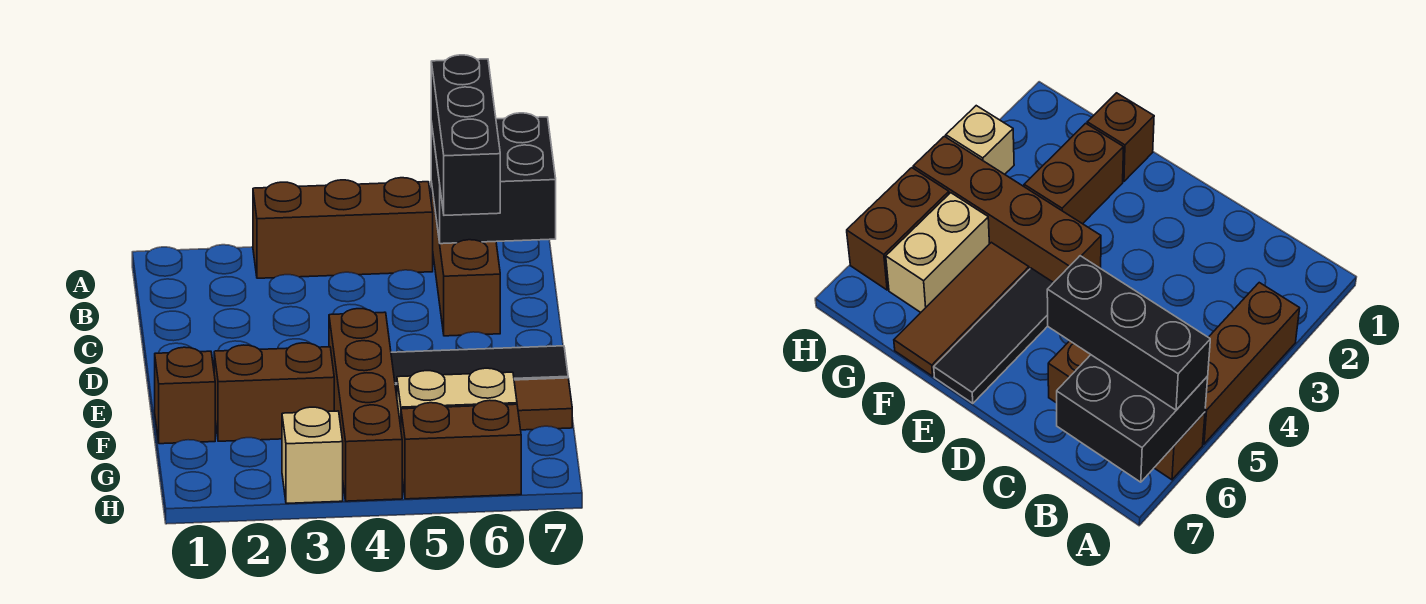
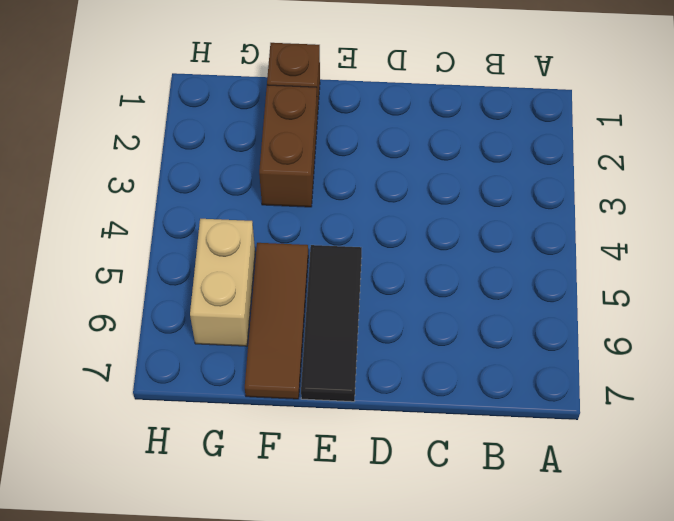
none -> brown 1x3 brick [253,178,433,278]
none -> brown 1x3 brick [431,182,500,336]
none -> brown 1x4 brick [329,309,402,501]

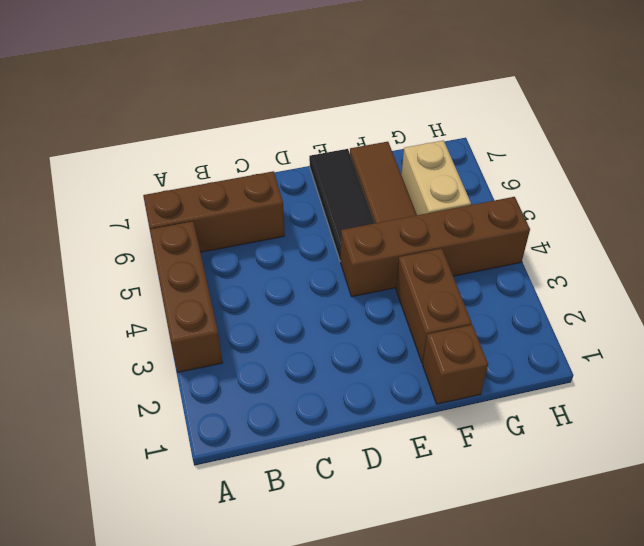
none -> tan 1x1 brick [282,407,343,503]
none -> brown 1x2 brick [401,400,521,499]
none -> black 2x2 brick [431,113,556,244]

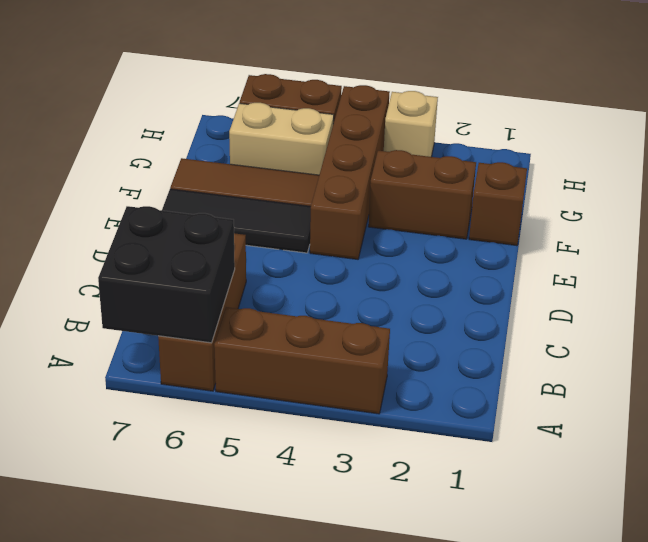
none -> black 1x3 brick [431,55,500,215]

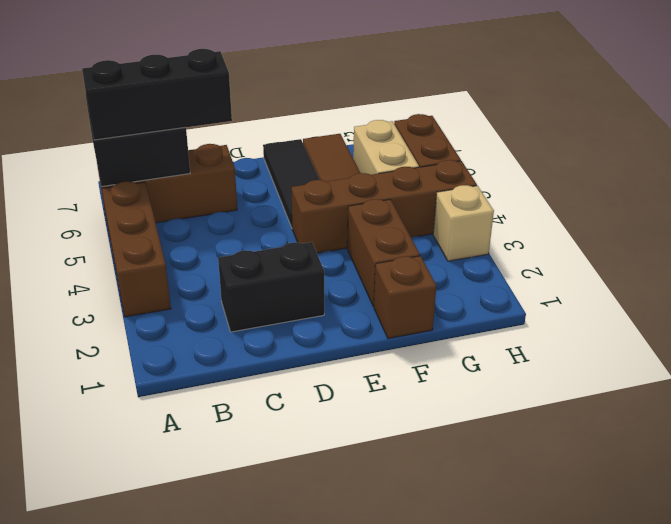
black 1x2 brick [218,242,324,332] -> none

